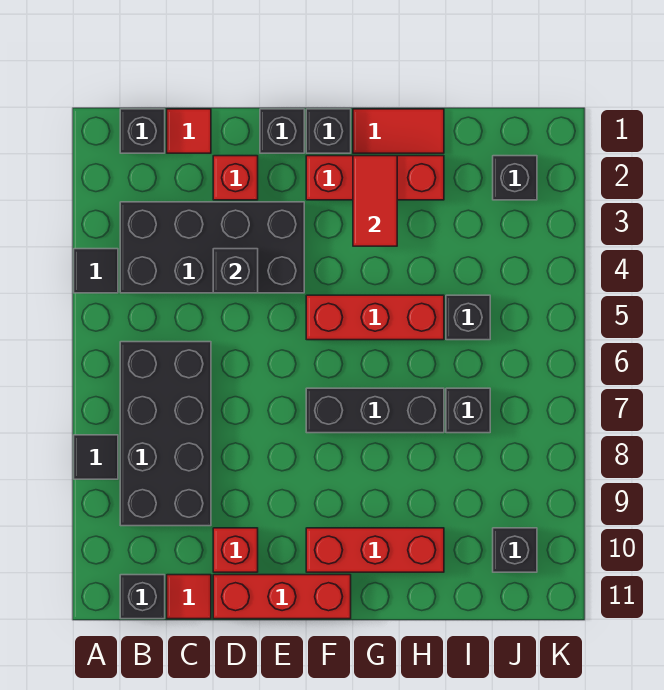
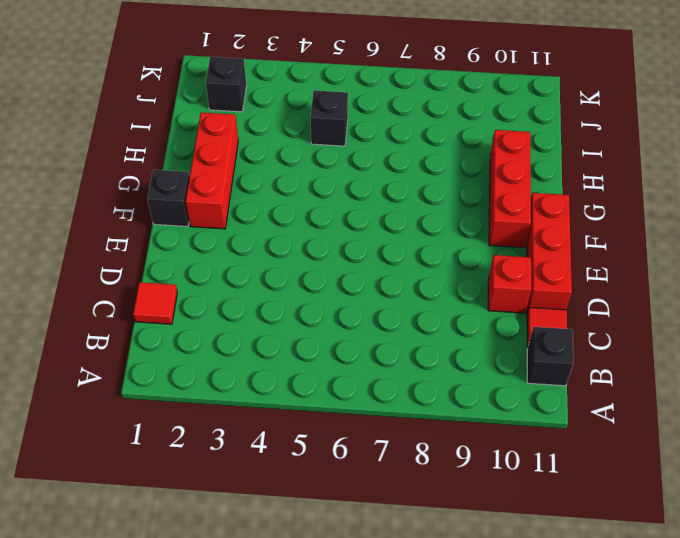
none -> black 1x1 tile [74,249,118,293]
none -> black 1x1 tile [74,435,118,479]
none -> black 1x1 brick [120,109,165,153]

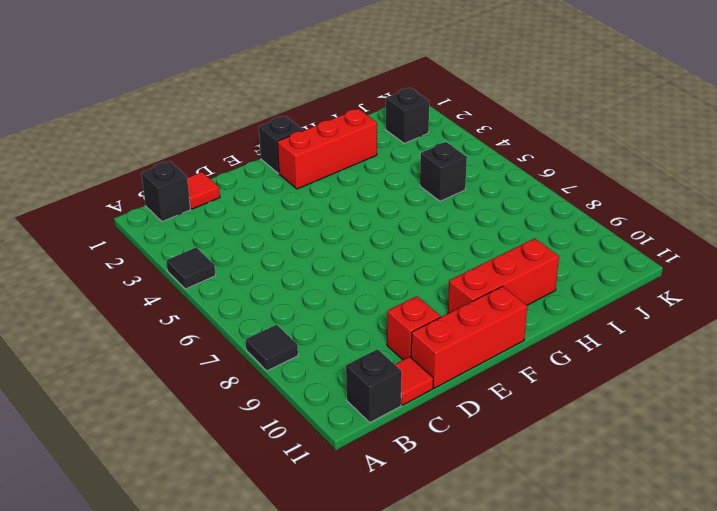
none -> black 2x4 brick [120,202,304,293]
none -> black 2x4 brick [120,342,211,526]
none -> red 1x1 brick [213,156,258,200]

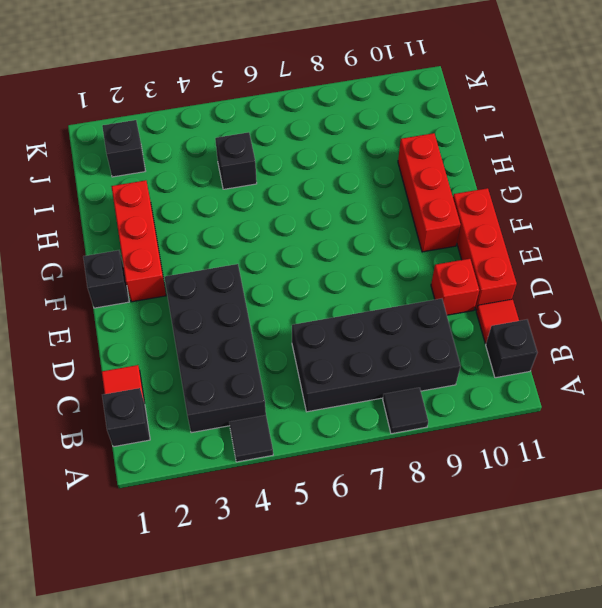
none -> red 1x1 brick [213,156,258,200]
none -> black 1x1 brick [260,109,304,153]
none -> red 1x3 brick [306,295,444,340]

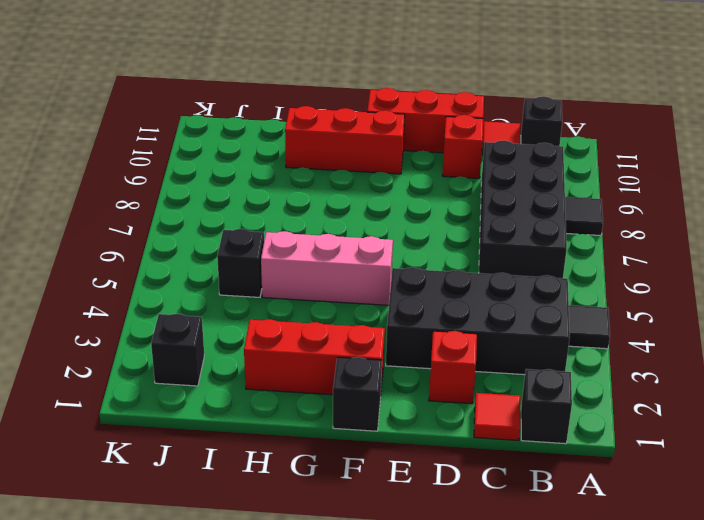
pink 1x3 brick [261,231,393,305] -> red 1x3 brick [306,295,444,340]
none -> black 1x1 brick [260,109,304,153]
none -> black 1x3 brick [306,388,444,433]
none -> red 1x2 tile [353,109,444,153]

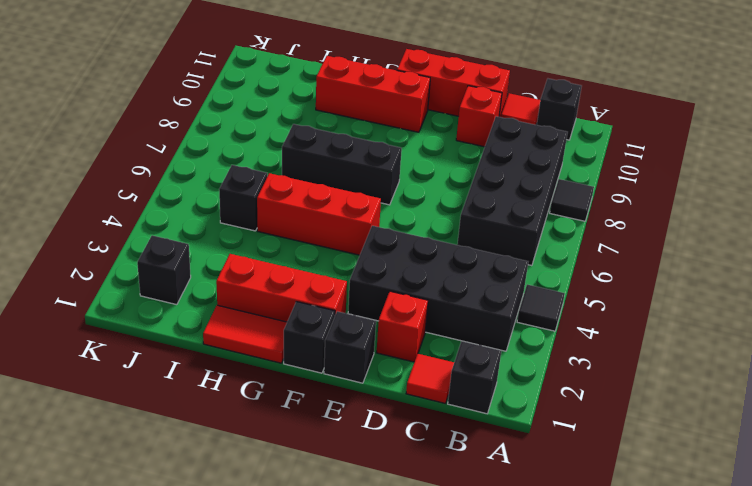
none -> black 1x1 brick [446,388,490,433]
none -> black 1x1 brick [493,528,537,572]
none -> black 1x1 brick [213,249,258,293]

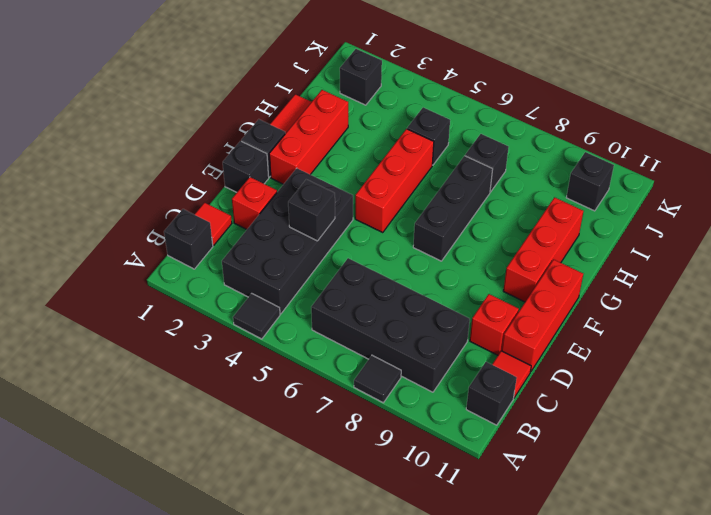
none -> red 1x2 tile [353,156,397,246]

